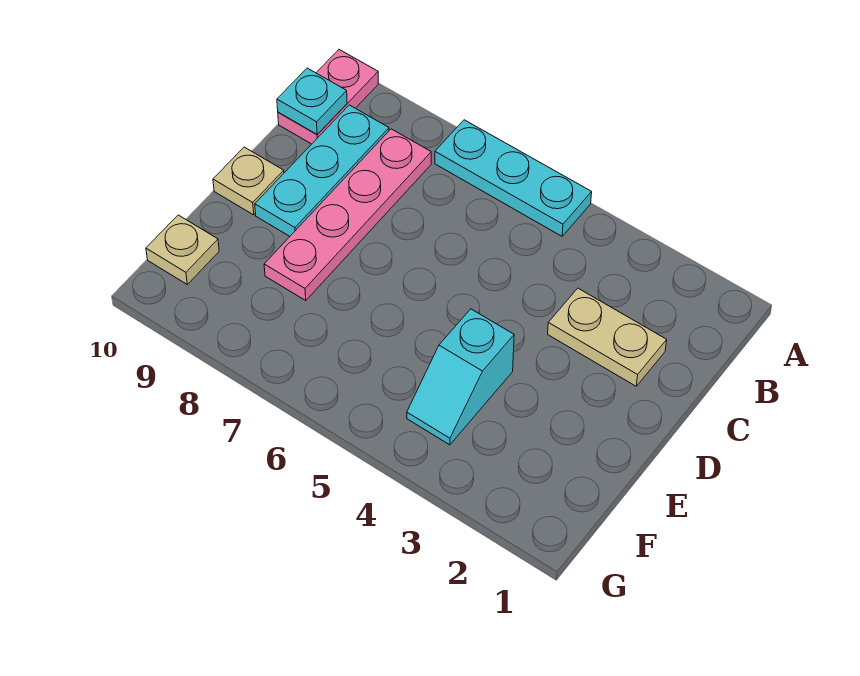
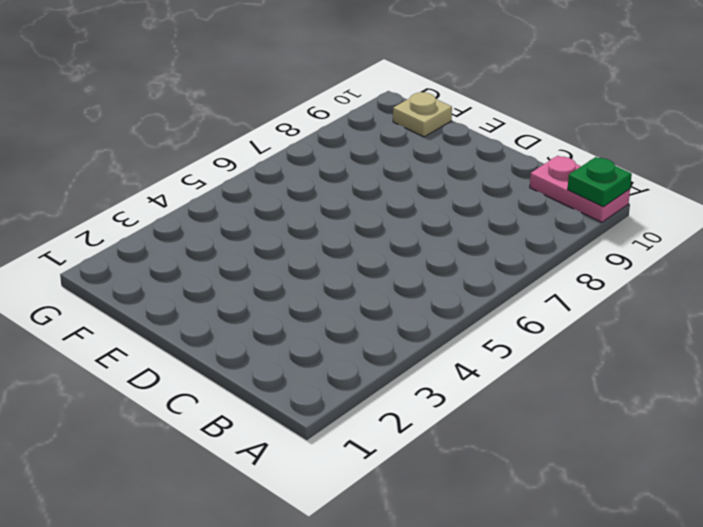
green 1x1 plate [567,157,632,207] -> none
none -> cyan 1x3 plate [435,120,592,236]
none -> pink 1x4 plate [264,129,431,300]

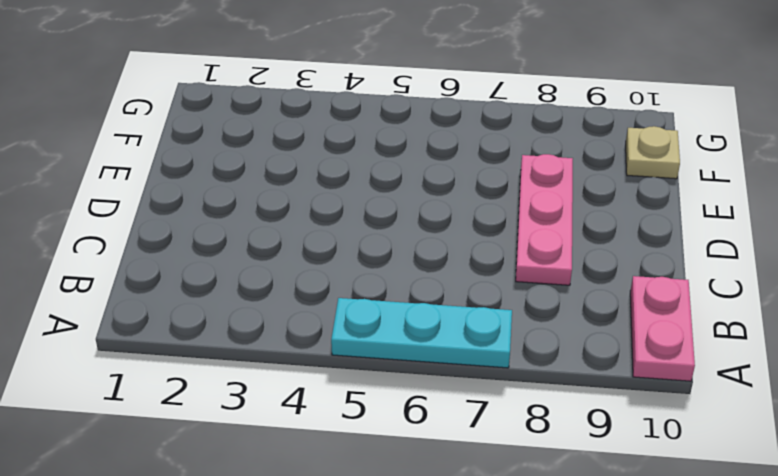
pink 1x3 plate [516,154,573,285] -> pink 1x4 plate [264,129,431,300]
none -> cyan 1x3 plate [255,105,389,236]
none -> tan 1x2 plate [548,288,667,386]

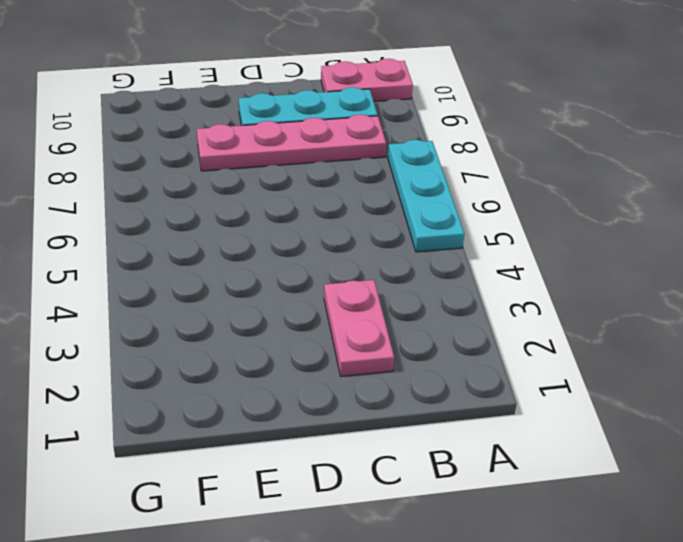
pink 1x2 plate [324,280,394,376] -> tan 1x2 plate [548,288,667,386]
none -> tan 1x1 plate [213,147,284,215]
none -> cyan 1x2 slope [407,309,514,445]

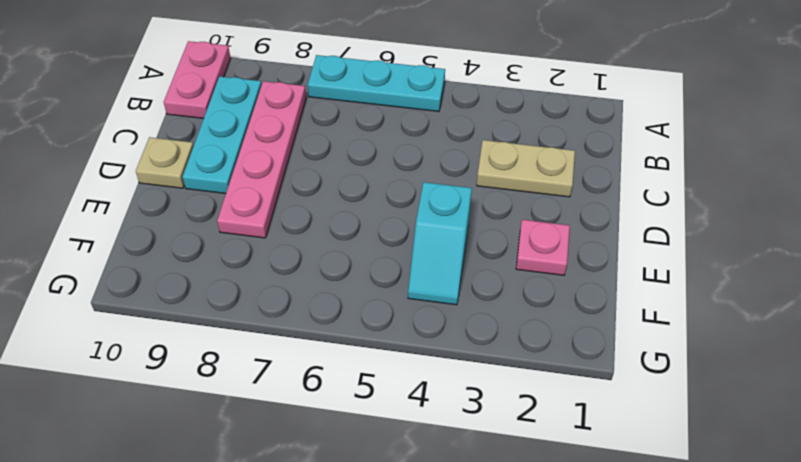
pink 1x1 plate [516,220,570,275] -> none
none -> tan 1x1 plate [146,215,219,284]
none -> cyan 1x1 plate [277,68,347,134]

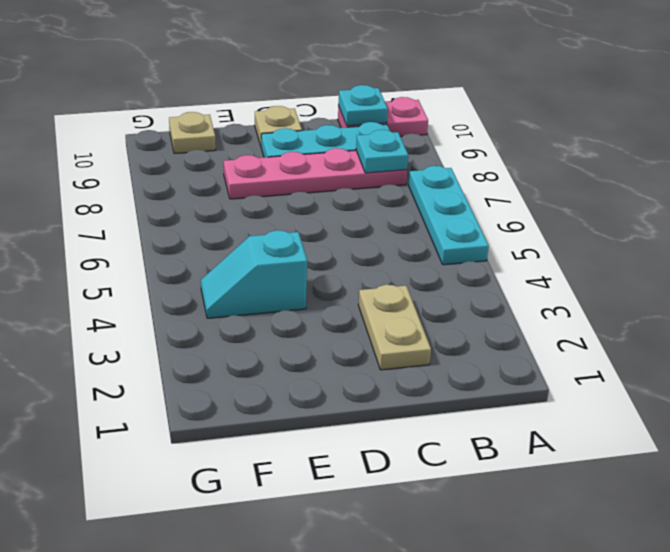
cyan 1x1 plate [356,130,408,173] -> none

